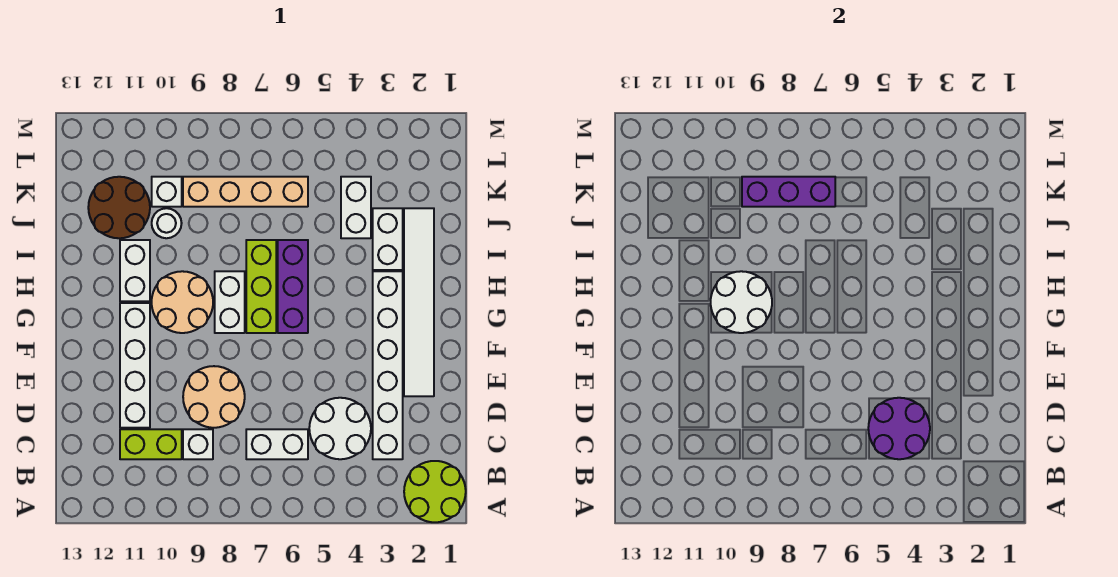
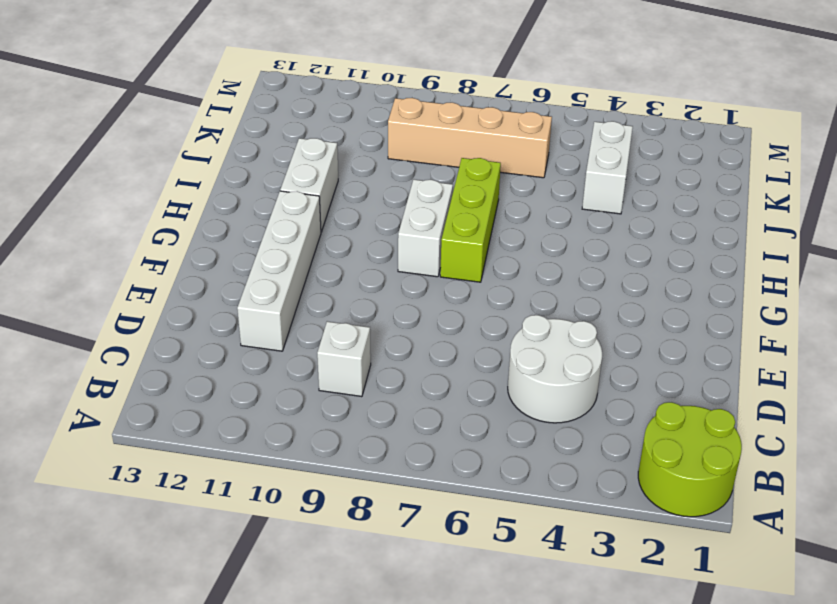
none -> white 1x6 brick [373,271,403,459]
none -> white 1x2 brick [246,429,308,459]
none -> lime 1x2 brick [120,429,182,459]

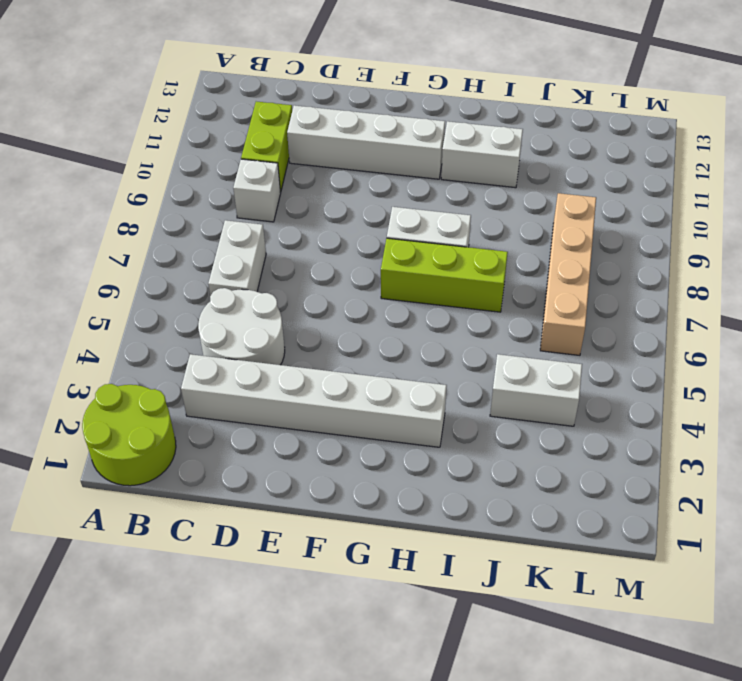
none -> tan 2x2 round brick [183,366,245,428]
none -> white 1x6 tile [404,208,434,396]
none -> purple 1x3 brick [278,240,308,333]

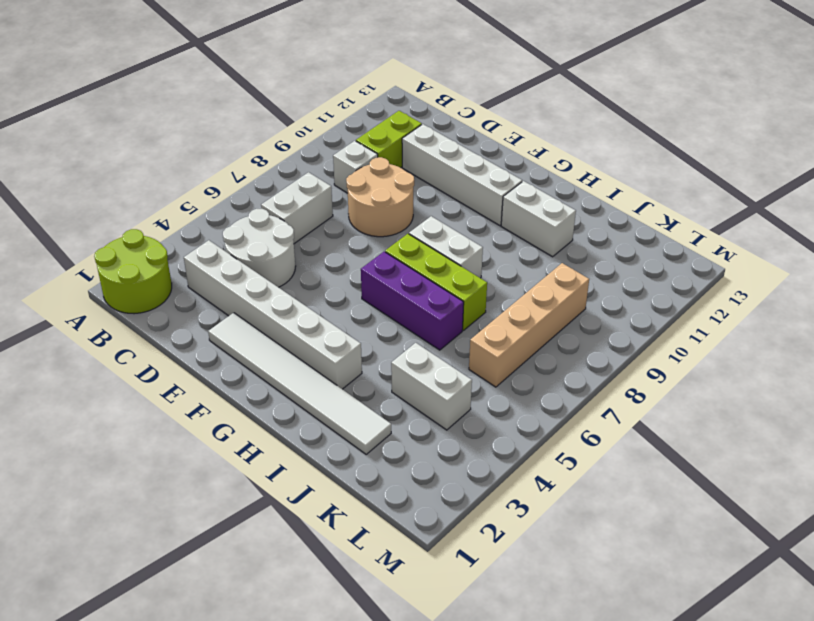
none -> tan 2x2 round brick [152,271,213,333]
none -> white 1x2 brick [373,208,403,270]
none -> white 1x1 round brick [152,208,182,238]

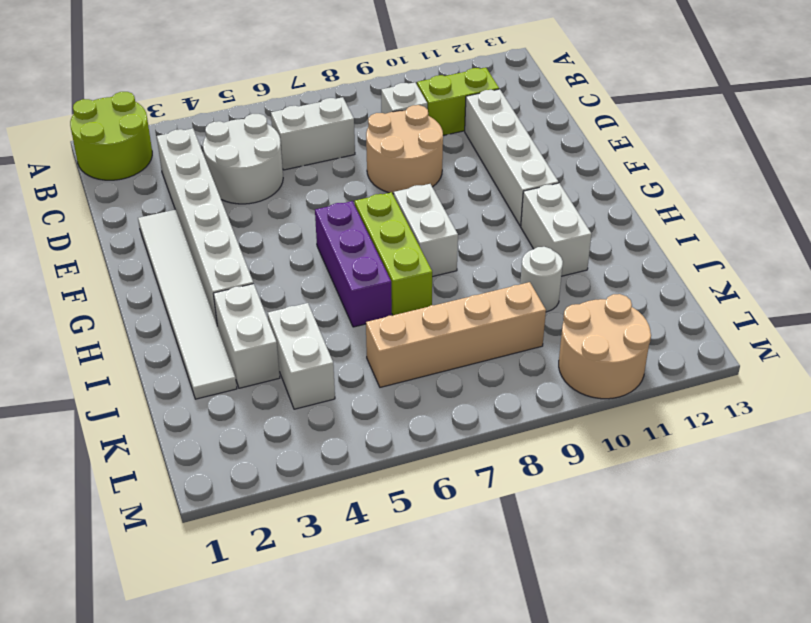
tan 2x2 round brick [559,294,651,399] -> tan 2x2 round brick moved to [152,271,213,333]
none -> brown 2x2 round brick [88,177,150,238]
none -> white 1x1 brick [152,177,182,207]
none -> purple 2x2 round brick [868,398,930,459]

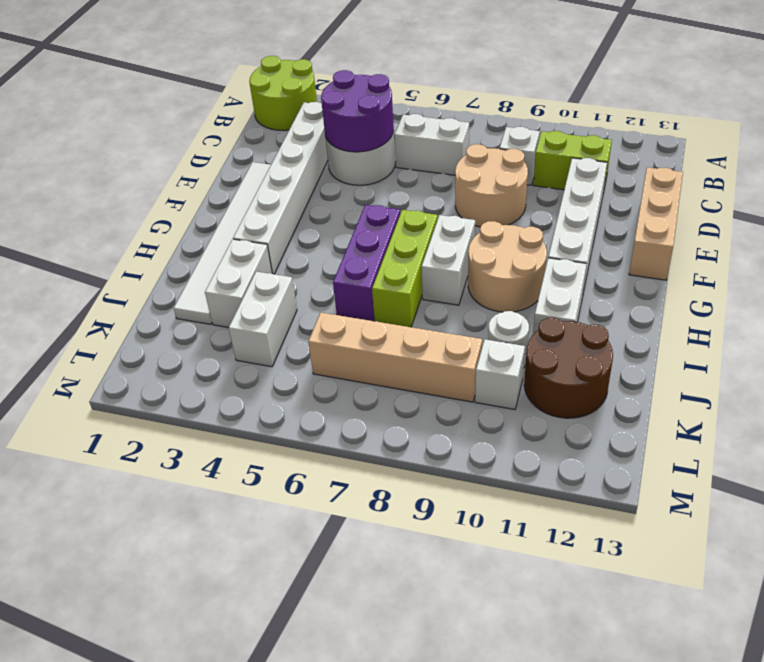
tan 1x3 brick [629,167,683,280] -> none
none -> white 2x2 round brick [711,271,772,333]
none -> purple 1x3 brick [742,177,835,207]

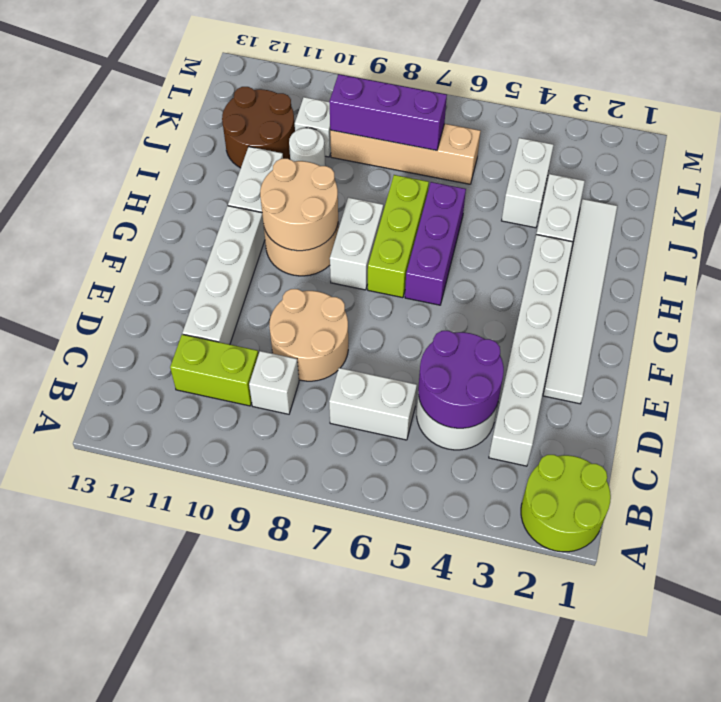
tan 2x2 round brick [260,158,338,251] -> white 2x2 round brick [711,271,772,333]

